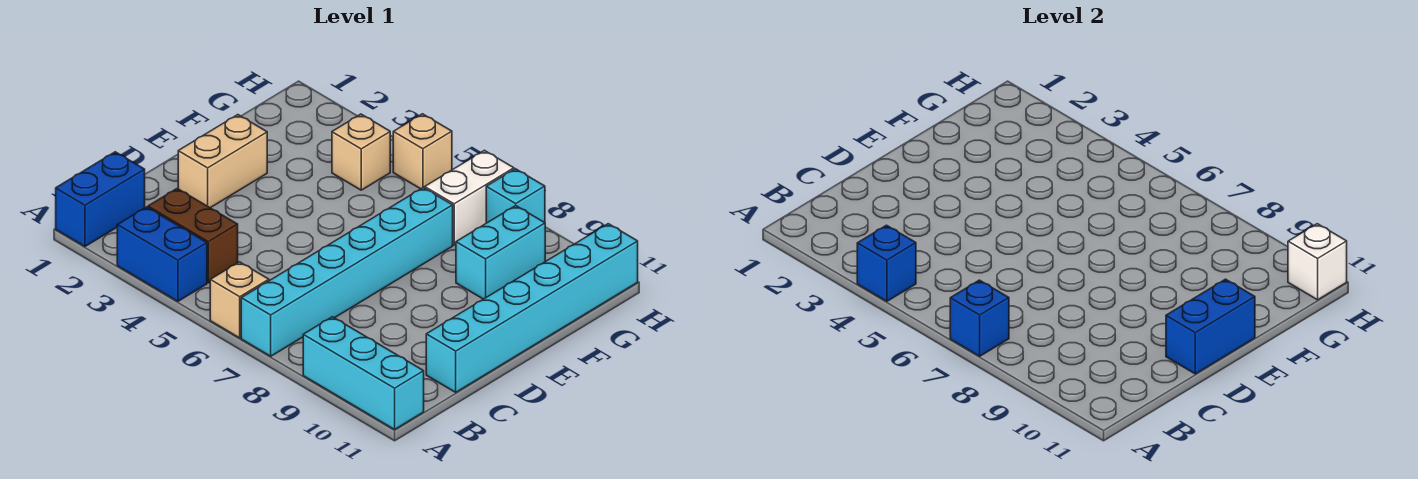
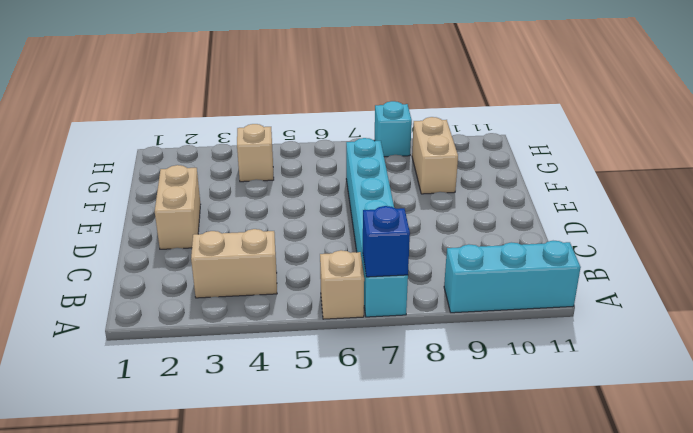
tan 1x2 brick [191,229,277,298] -> brown 1x2 brick [148,189,238,283]
tan 1x2 brick [412,117,458,194] -> cyan 1x2 brick [456,206,545,299]
none -> blue 1x2 brick [56,152,145,246]
none -> blue 1x2 brick [117,207,207,301]
none -> cyan 1x6 brick [426,224,638,392]

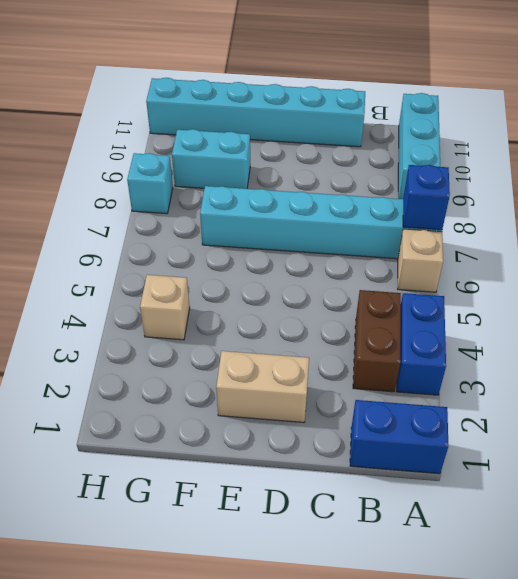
none -> white 1x2 brick [425,150,514,245]
none -> tan 1x1 brick [393,114,452,189]
none -> blue 1x1 brick [857,225,916,301]

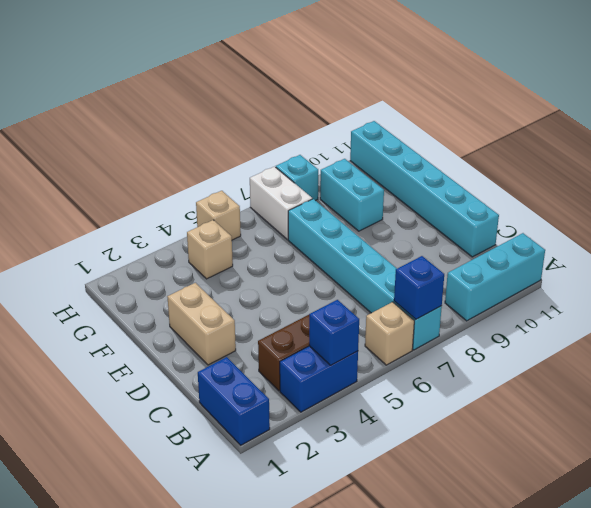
none -> blue 1x2 brick [1166,279,1255,374]
none -> white 1x1 brick [1288,224,1347,300]

